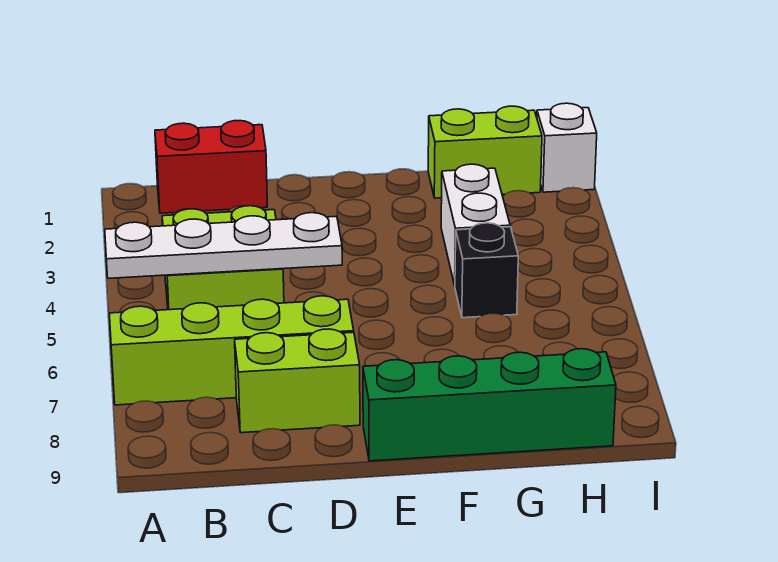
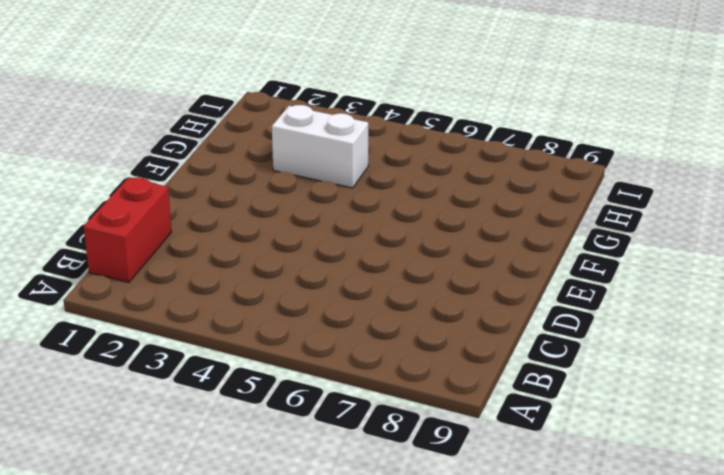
none -> lime 1x4 brick [109,296,354,405]
none -> lime 2x2 brick [162,206,284,310]

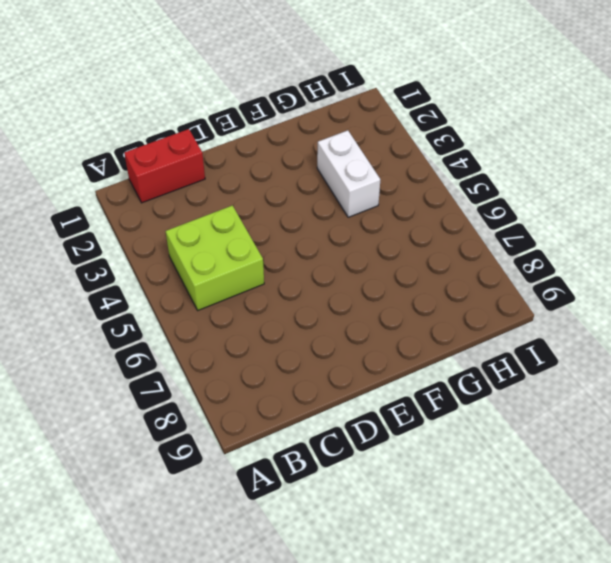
none -> lime 1x4 brick [109,296,354,405]
none -> lime 1x2 brick [235,329,360,433]

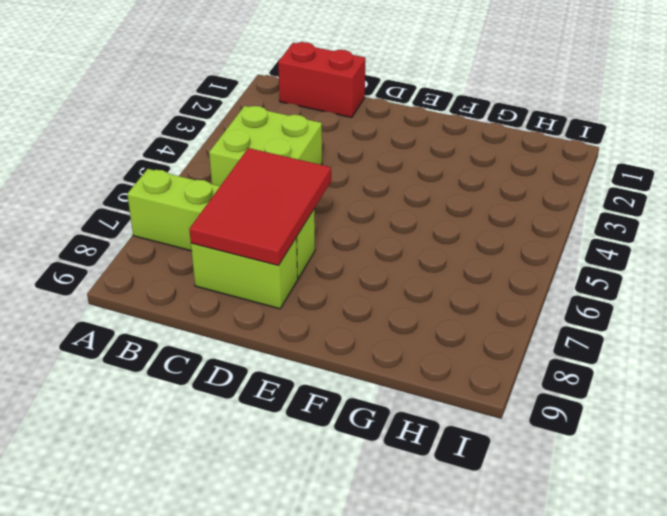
red 2x3 tile [189,148,331,266] -> none
none -> green 1x4 brick [363,349,616,461]
none -> lime 1x2 brick [428,106,542,198]

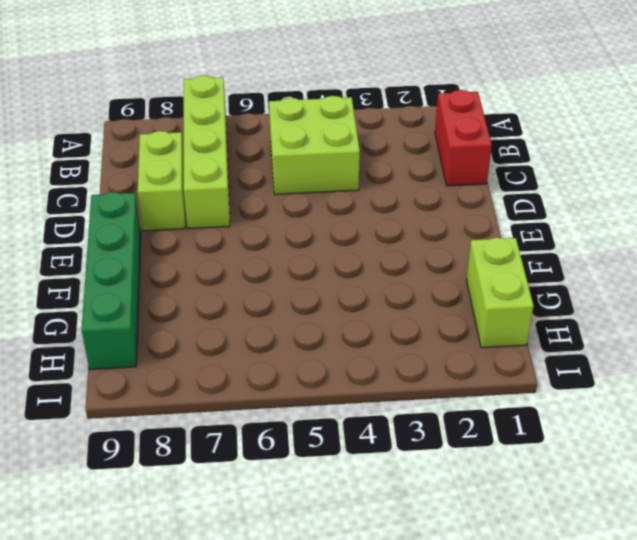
none -> white 1x2 brick [441,164,510,285]
none -> black 1x1 brick [455,223,518,318]

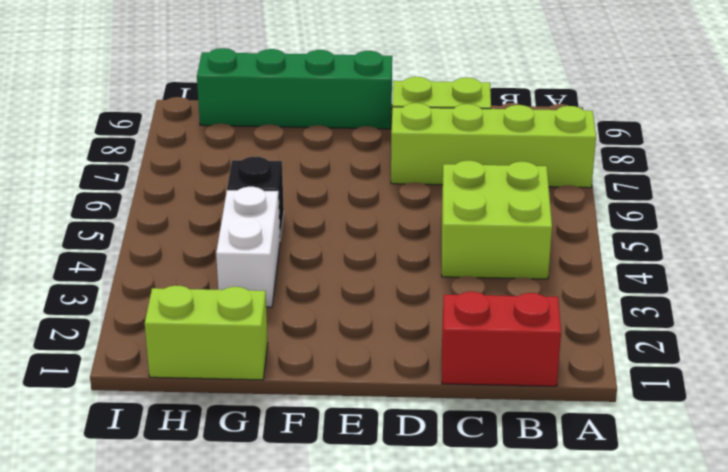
none -> white 1x1 brick [537,103,597,192]
none -> white 1x4 plate [105,213,342,278]

